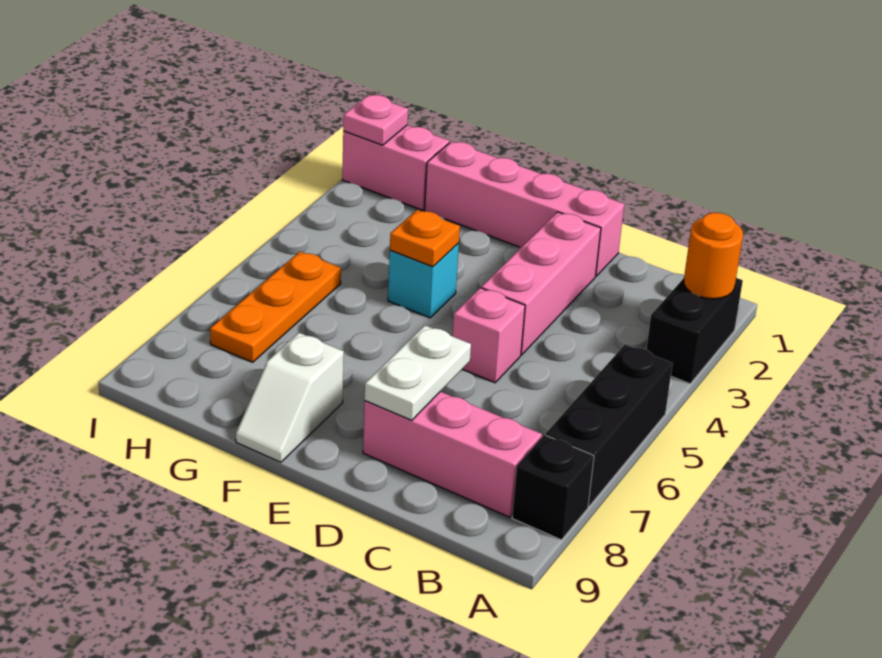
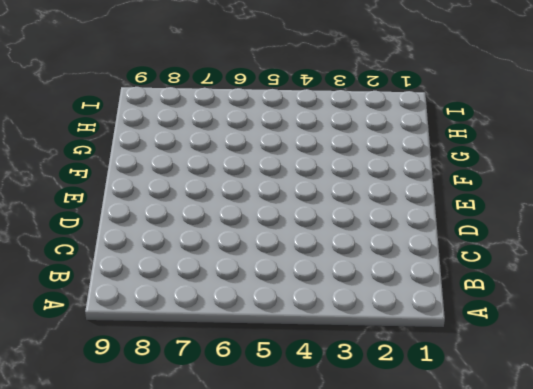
none -> black 1x2 brick [646,278,743,384]
none -> black 1x3 brick [546,345,673,506]
none -> black 1x1 brick [512,435,594,540]

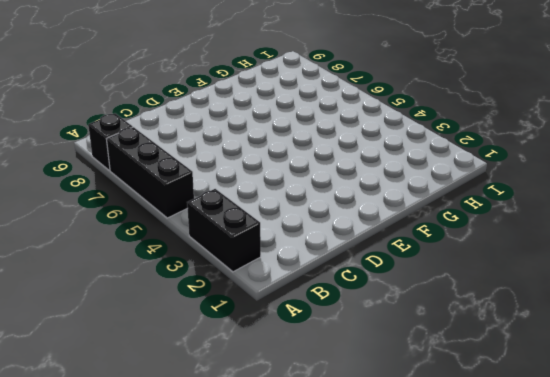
none -> pink 1x3 brick [363,392,542,517]
none -> pink 1x4 brick [425,141,624,276]
none -> pink 1x3 brick [481,212,601,355]

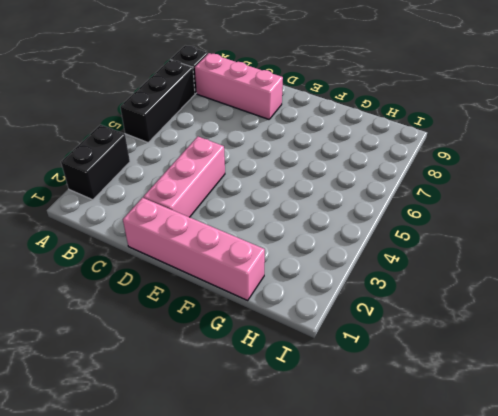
none -> pink 1x1 brick [452,288,525,383]
none -> cyan 1x1 brick [388,243,459,318]
none -> white 1x2 slope [236,333,344,462]

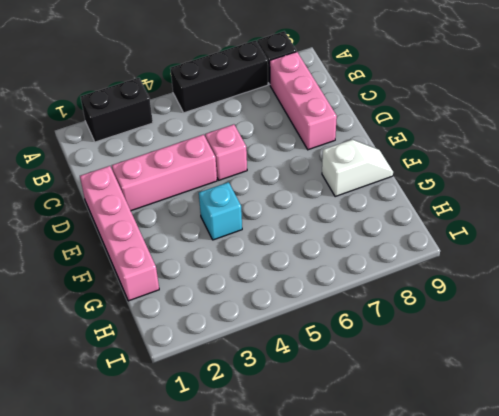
none -> pink 1x2 brick [342,125,449,210]
none -> orange 1x3 plate [210,251,341,362]
none -> orange 1x1 round brick [684,213,743,299]

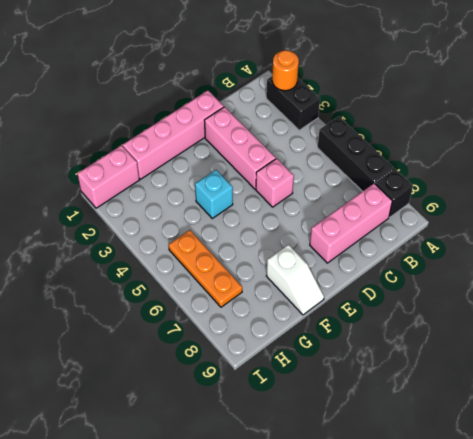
none -> white 1x2 plate [365,325,471,420]
none -> orange 1x1 plate [390,210,460,267]
none -> pink 1x1 plate [343,95,408,145]

